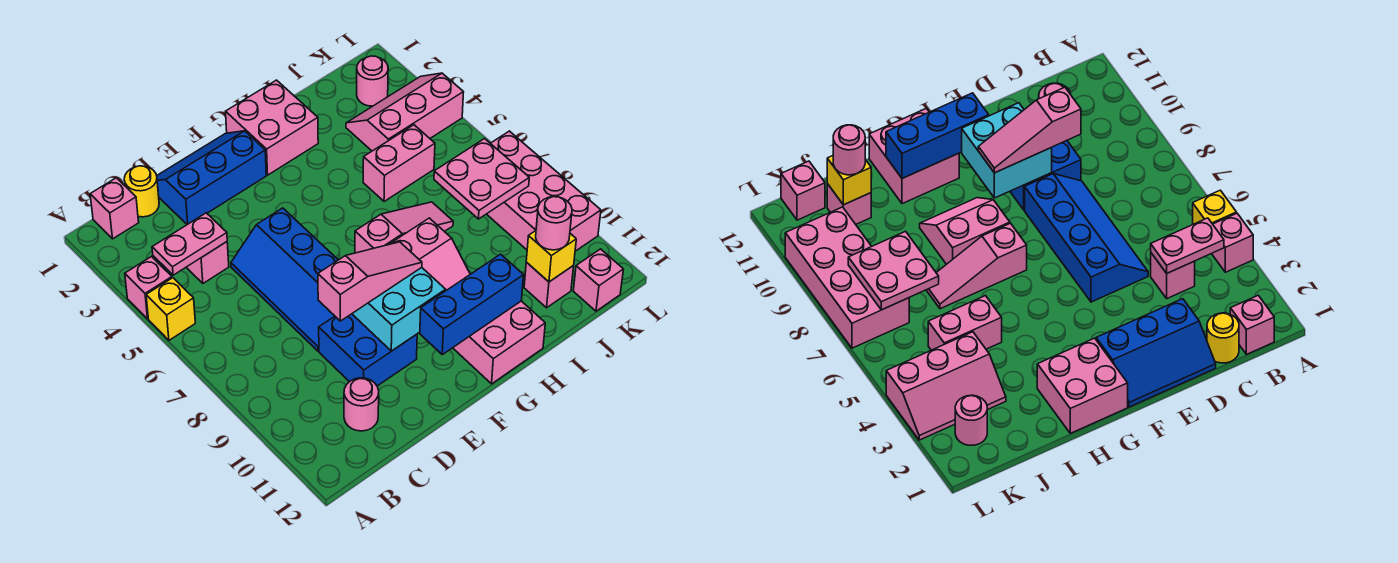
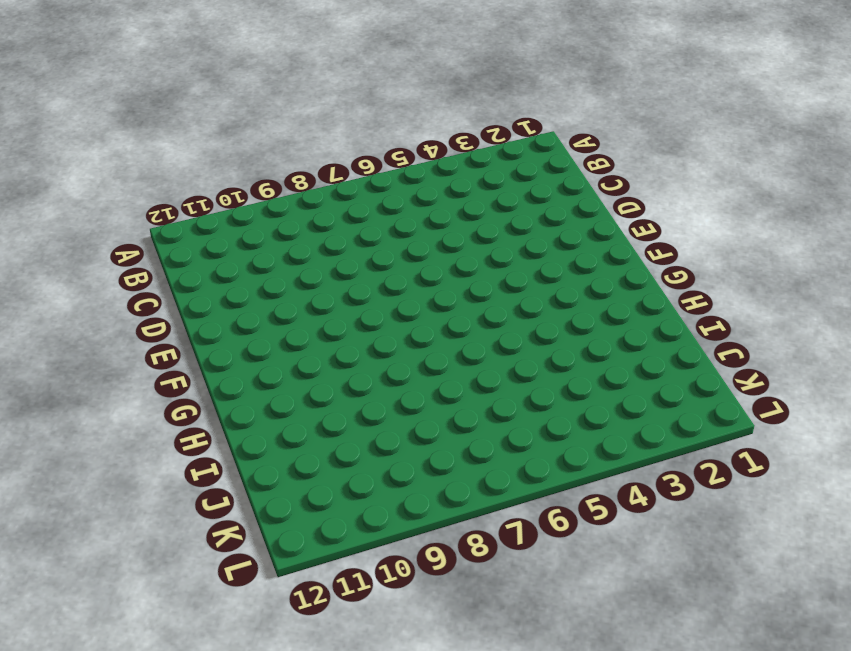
none -> pink 1x1 brick [125,257,172,319]
none -> yellow 1x1 brick [146,278,195,340]
none -> pink 1x1 brick [90,178,139,239]

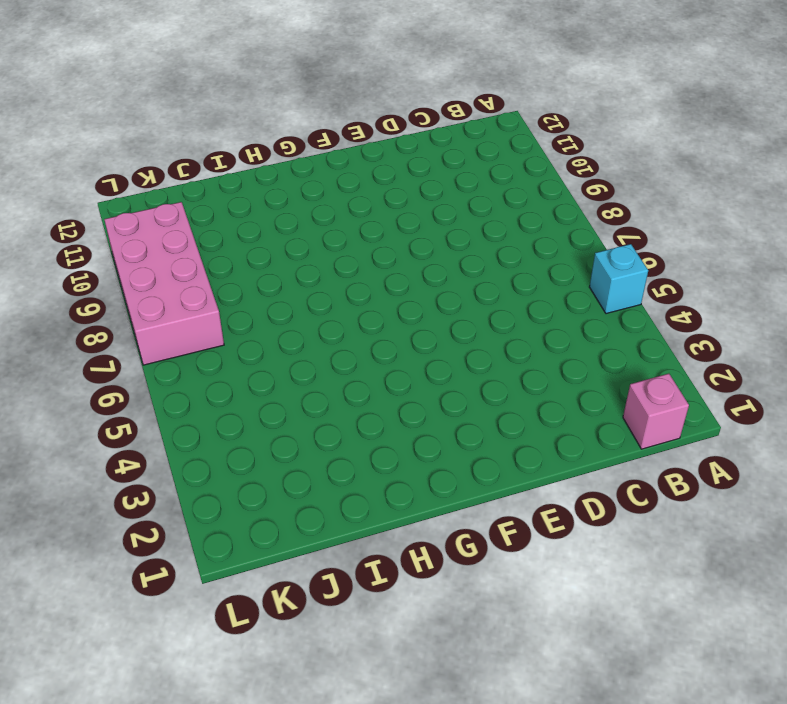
cyan 1x1 brick [590,244,648,314] -> yellow 1x1 brick [146,278,195,340]
none -> pink 1x1 brick [125,257,172,319]
none -> yellow 1x1 round brick [124,166,159,217]
none -> pink 1x1 brick [186,242,229,283]

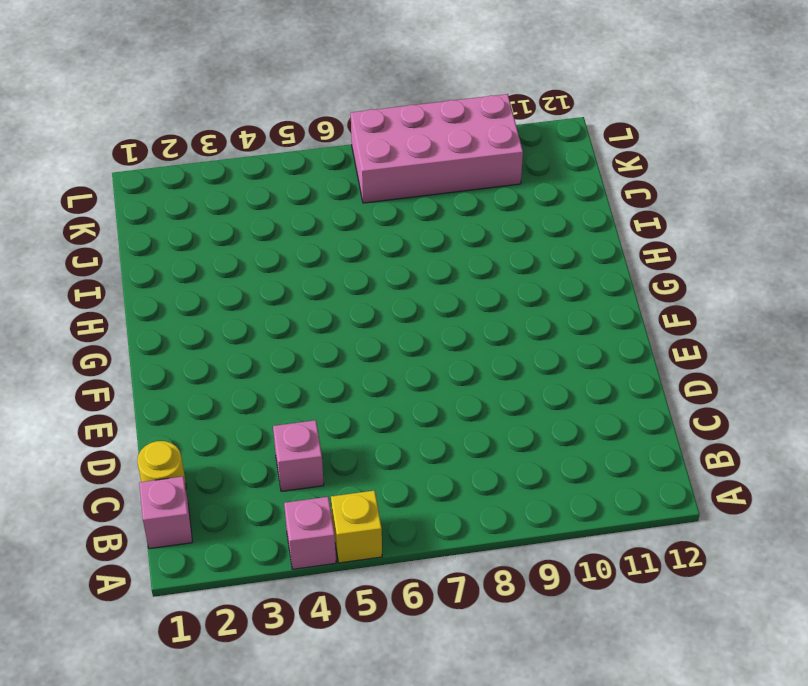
none -> pink 1x1 round brick [344,378,379,431]
none -> blue 2x3 slope [157,131,266,225]
none -> blue 2x4 slope [231,208,338,351]

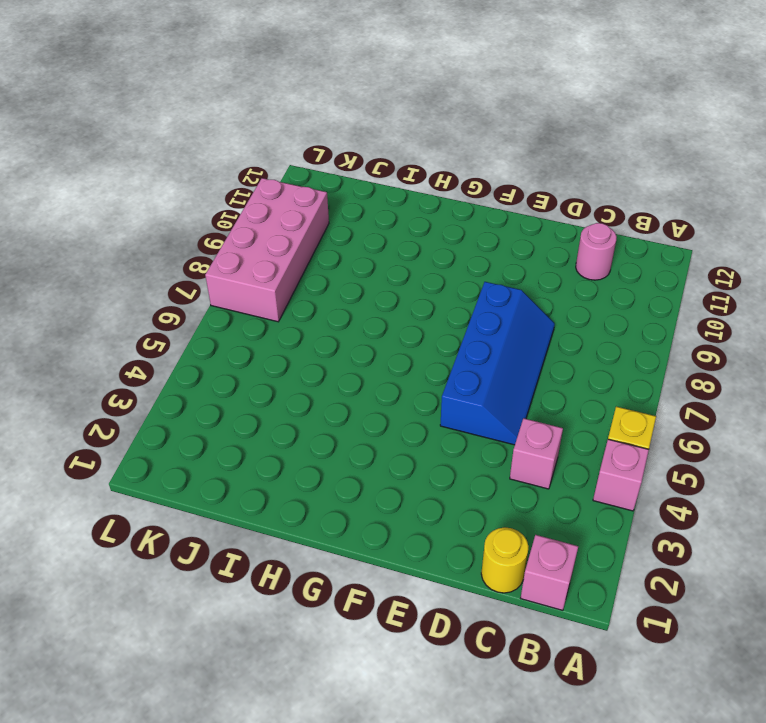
none -> blue 2x3 slope [157,131,266,225]
none -> blue 2x2 brick [319,314,417,386]
none -> pink 2x2 brick [226,80,318,175]

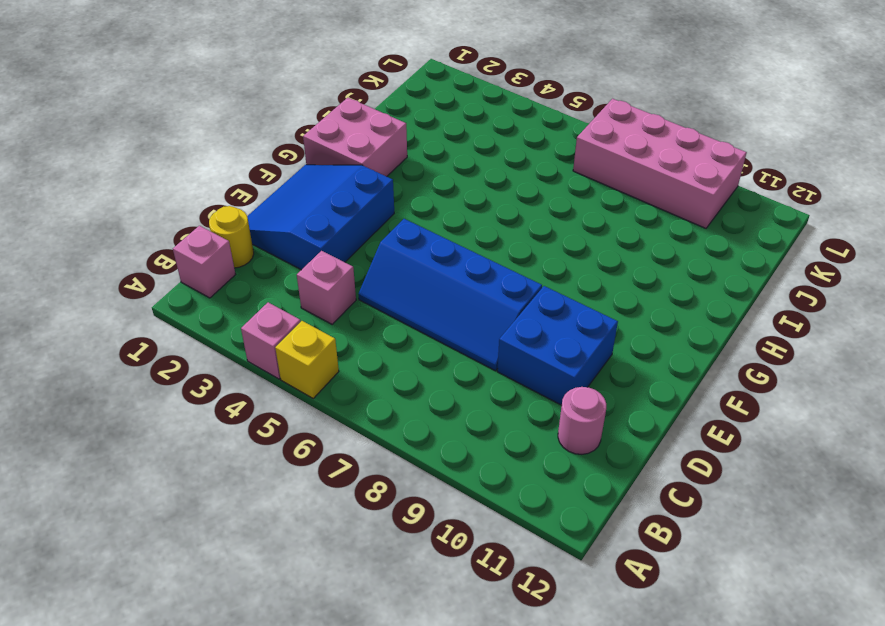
blue 3x3 slope [247,165,394,270] -> blue 2x3 slope [157,131,266,225]
none -> pink 1x3 slope [355,202,453,253]
none -> pink 2x2 slope [390,218,470,290]
none -> pink 2x2 brick [453,301,545,384]

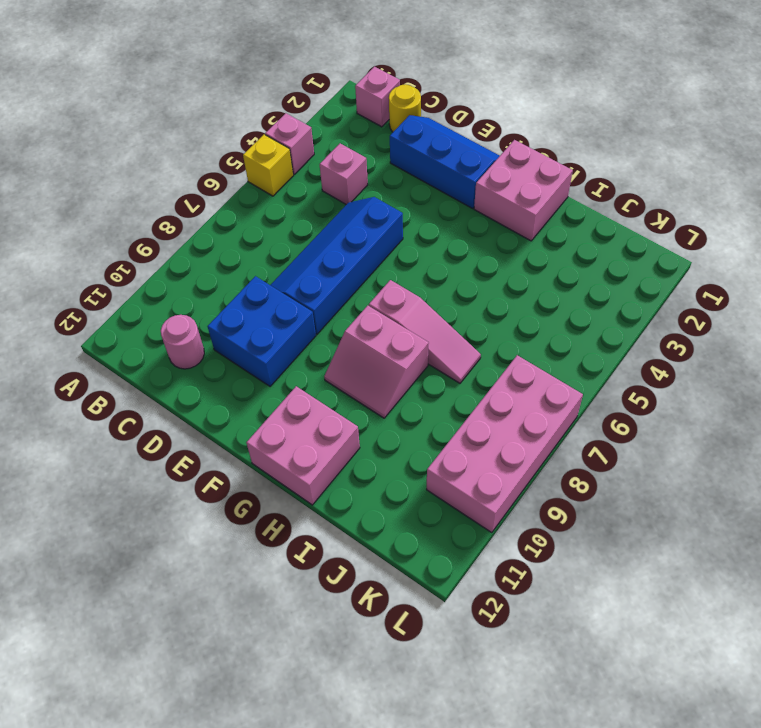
none -> pink 1x2 brick [363,125,435,201]
none -> pink 2x3 slope [346,73,464,151]
none -> pink 1x1 brick [524,262,574,308]

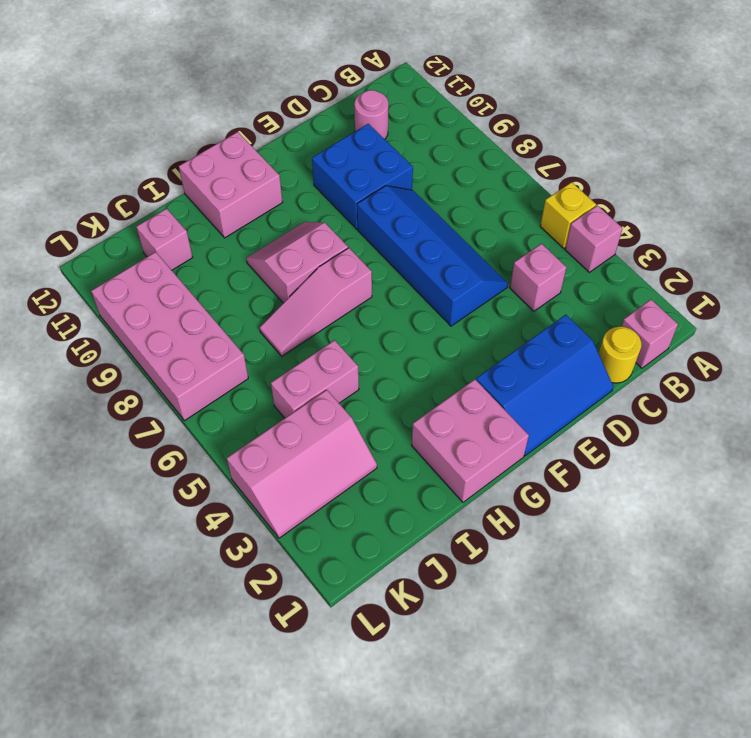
none -> pink 1x1 round brick [357,56,388,106]
none -> pink 1x1 brick [573,249,623,311]
none -> pink 1x2 plate [152,213,227,275]

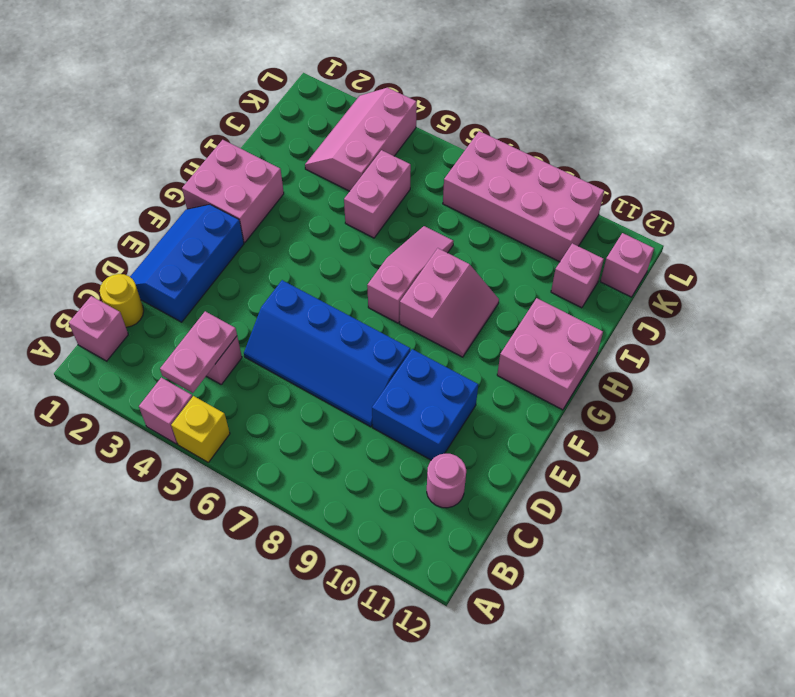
none -> pink 1x1 round brick [357,56,388,106]
none -> cyan 2x2 brick [352,268,446,351]
none -> blue 1x3 brick [420,254,524,355]

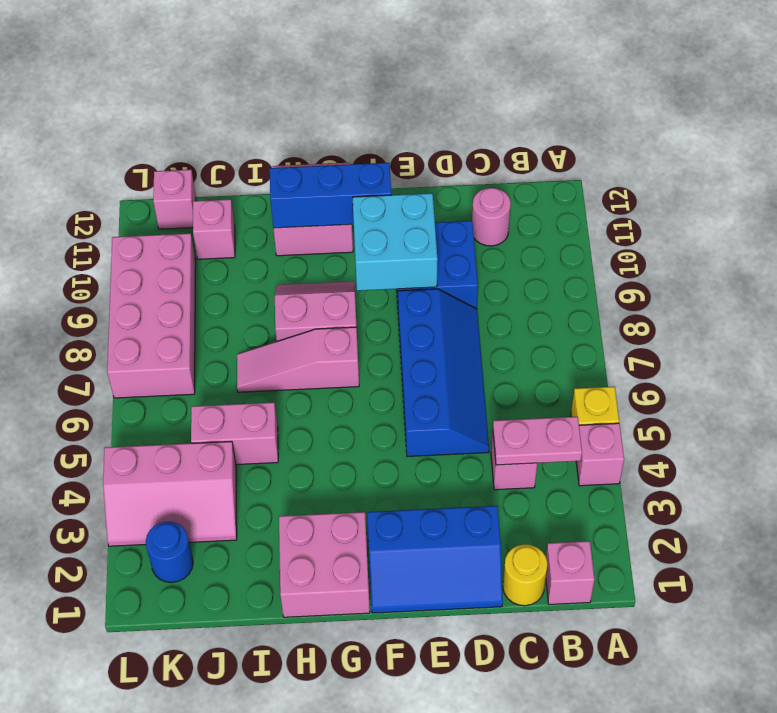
blue 1x1 round brick [146,522,193,582] -> pink 1x1 round brick [357,56,388,106]
none -> pink 2x2 plate [434,139,529,219]
none -> yellow 1x1 brick [526,231,576,282]
none -> pink 1x3 slope [318,242,422,321]

